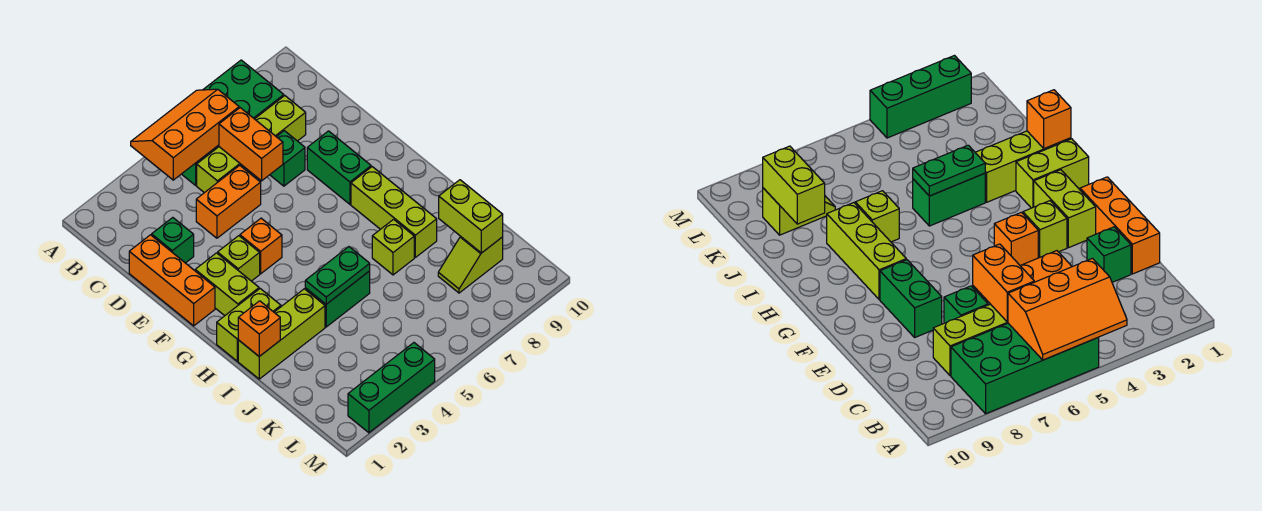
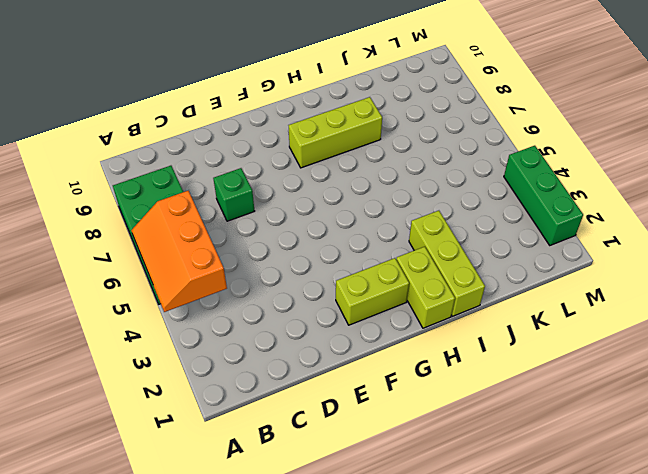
none -> lime 1x4 brick [197,96,306,193]
none -> orange 1x3 brick [129,235,215,326]
none -> green 1x1 brick [152,218,194,263]

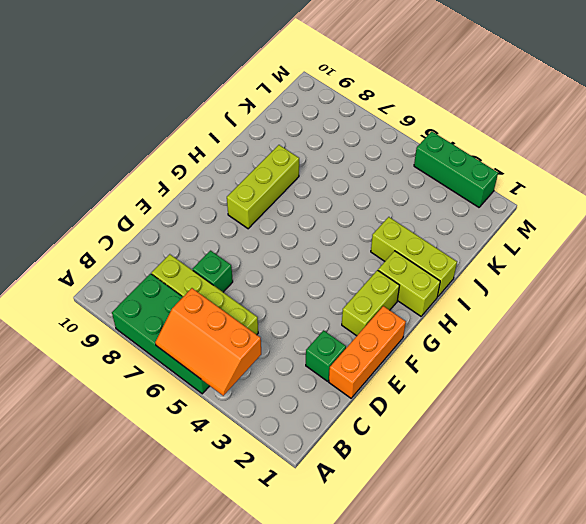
none -> orange 1x2 brick [196,165,261,238]
none -> green 1x2 brick [307,131,371,204]
none -> lime 1x1 brick [218,236,260,281]

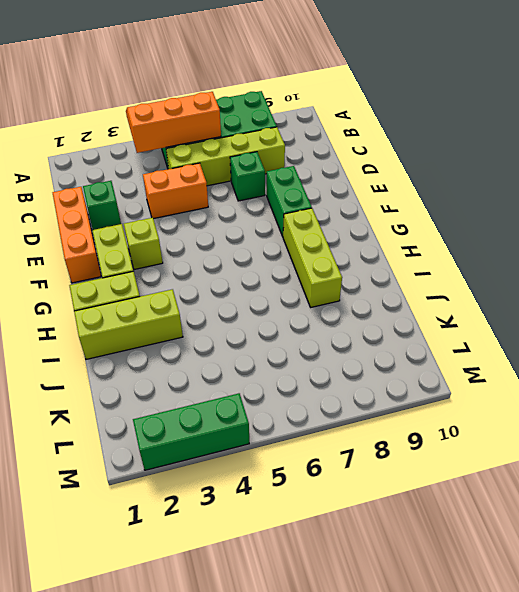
none -> orange 1x1 brick [240,218,282,274]
none -> green 1x2 brick [305,271,370,327]
none -> lime 1x1 brick [372,219,414,275]

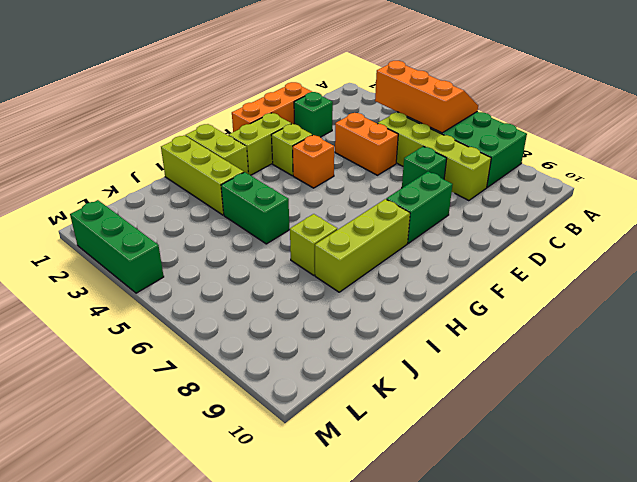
none -> lime 1x2 slope [438,237,503,293]
none -> orange 1x2 brick [219,108,283,181]
none -> orange 1x1 brick [238,301,280,356]

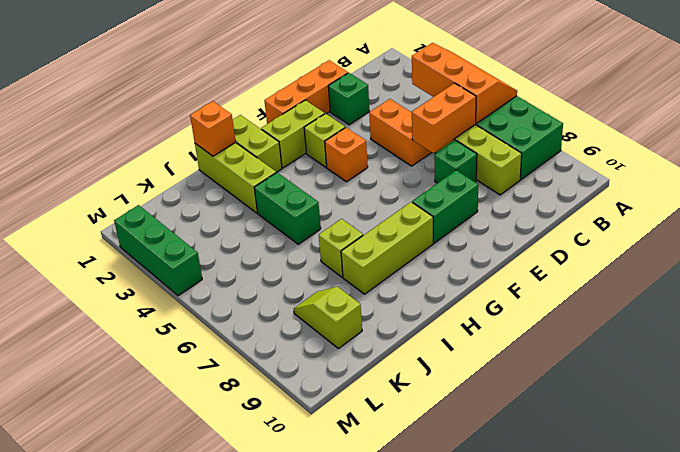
none -> green 1x2 plate [305,247,370,304]
none -> lime 1x2 brick [439,180,503,253]

